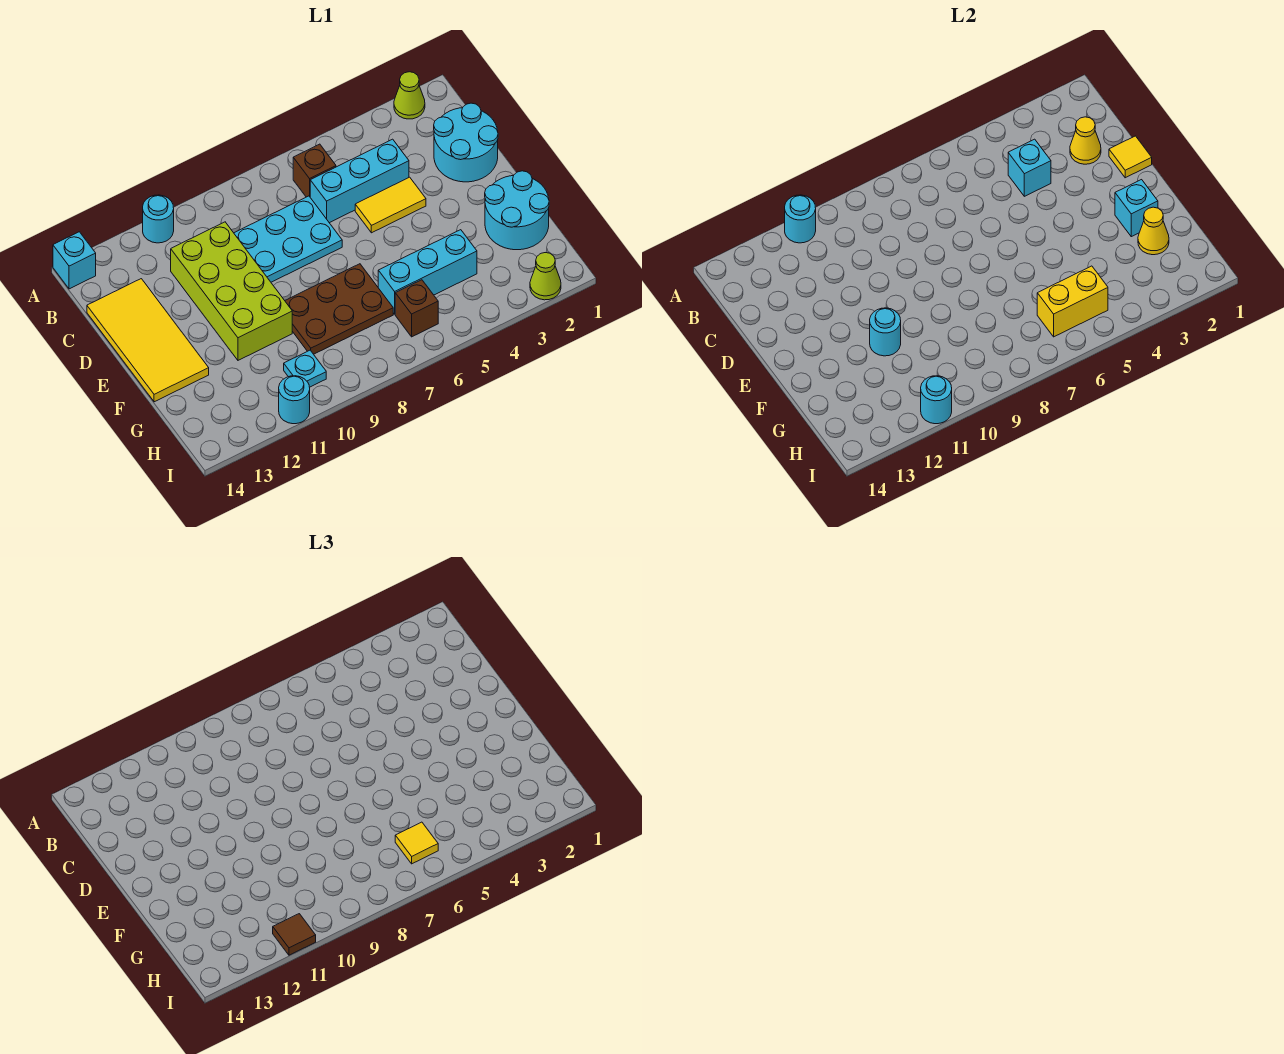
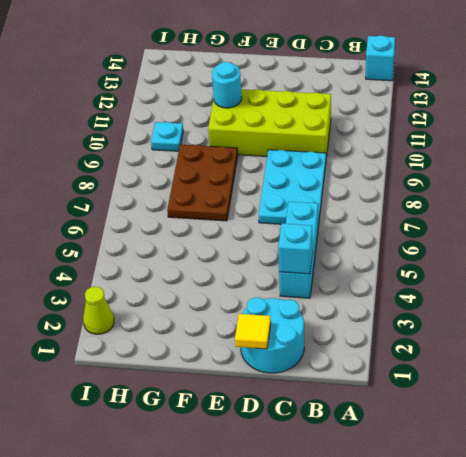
none -> lime 1x1 cone [394,72,425,119]
none -> cyan 1x1 round brick [143,195,174,243]
none -> brown 1x1 brick [293,144,336,197]

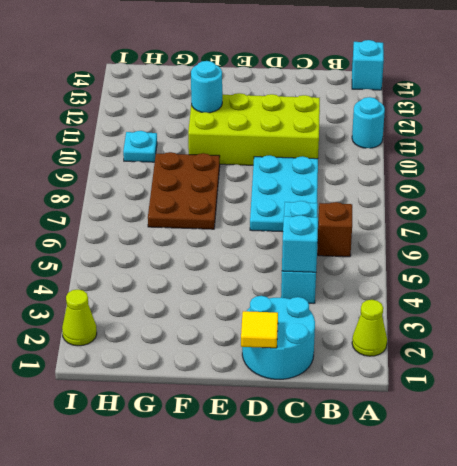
none -> yellow 2x4 tile [87,279,209,402]
none -> yellow 1x2 tile [355,177,426,233]
none -> cyan 2x2 round brick [485,171,549,250]

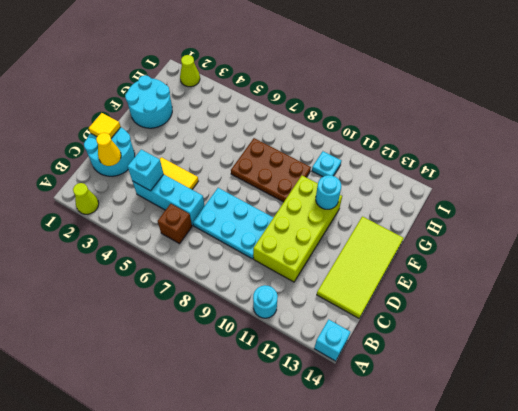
lime 2x4 tile [317,216,403,318] -> yellow 2x4 tile [87,279,209,402]
none -> cyan 1x3 brick [378,230,477,314]
none -> brown 1x1 brick [395,280,438,337]
none -> cyan 1x1 round brick [279,376,310,424]

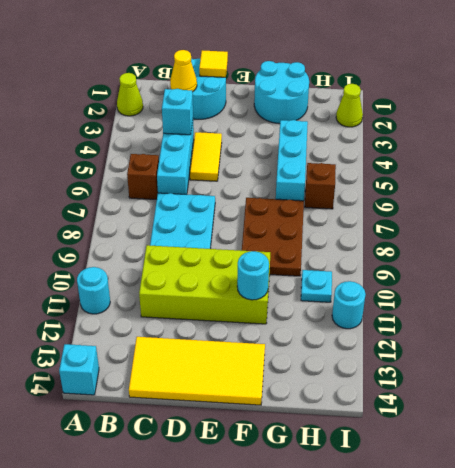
none -> cyan 1x1 round brick [785,195,816,243]
none -> cyan 1x1 brick [1115,180,1158,237]
none -> yellow 1x1 cone [1138,207,1169,255]

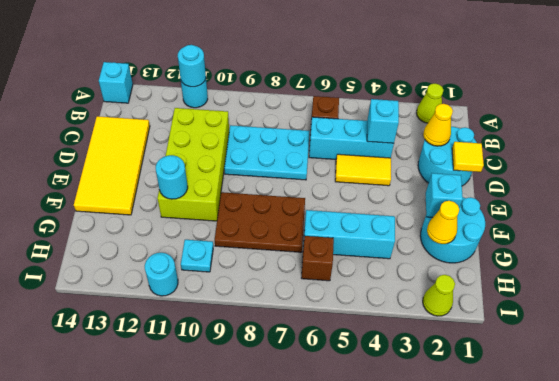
none -> yellow 1x2 brick [1037,266,1108,337]
none -> cyan 1x1 round brick [921,376,952,424]
none -> yellow 1x1 tile [395,822,438,864]

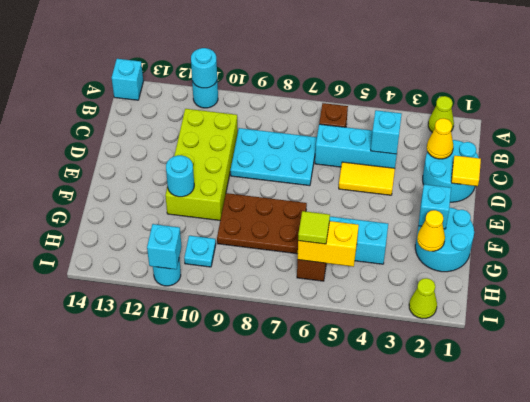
lime 1x1 tile [298,211,330,244] -> yellow 1x1 tile [395,822,438,864]
cyan 1x1 brick [147,224,182,269] -> cyan 1x1 round brick [921,376,952,424]
none -> yellow 2x4 tile [87,279,209,402]
none -> brown 1x1 tile [273,914,316,955]

